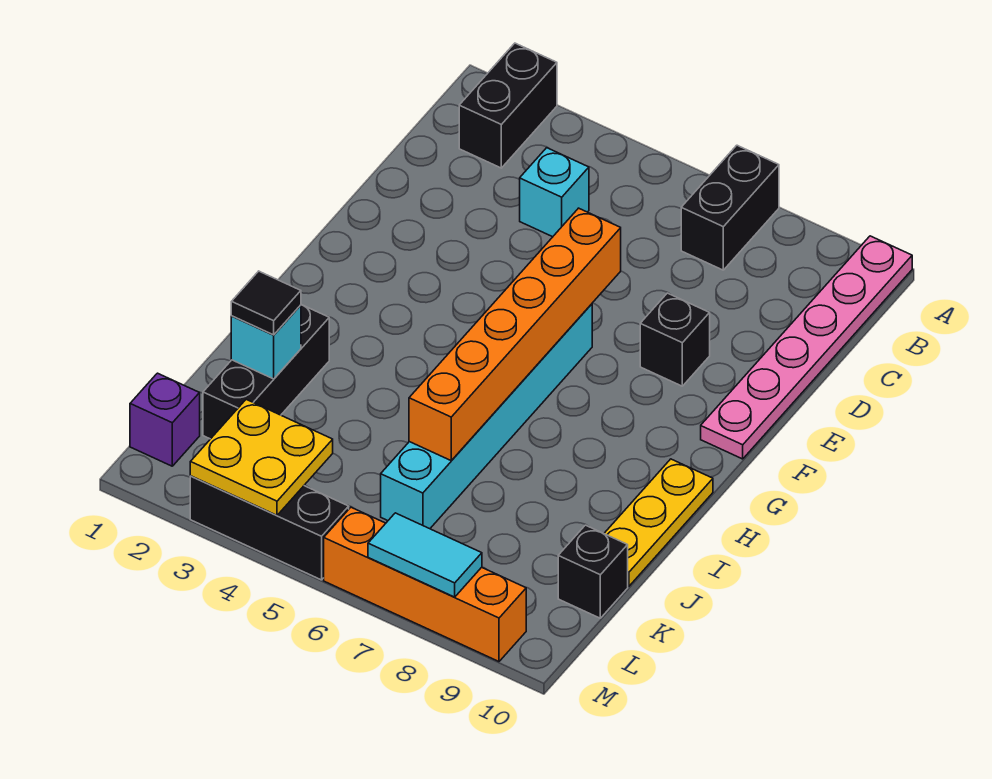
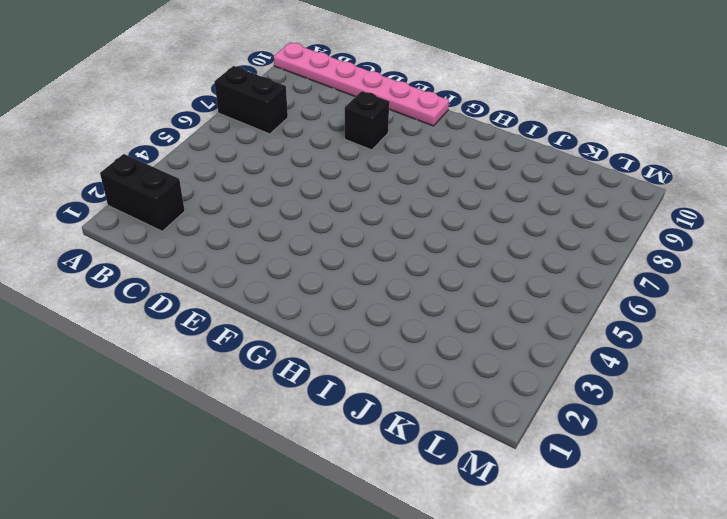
none -> cyan 1x1 brick [520,148,589,237]
none -> cyan 1x6 brick [381,304,592,529]
none -> yellow 1x3 plate [604,459,713,586]

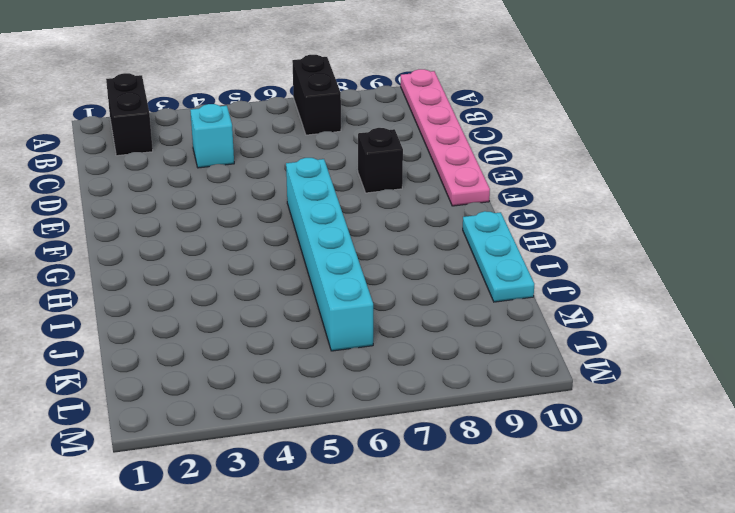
cyan 1x3 plate [463,211,534,302] -> yellow 1x3 plate [604,459,713,586]
none -> black 1x3 brick [203,305,329,439]
none -> black 1x1 brick [558,525,628,618]
none -> purple 1x1 brick [130,373,200,466]

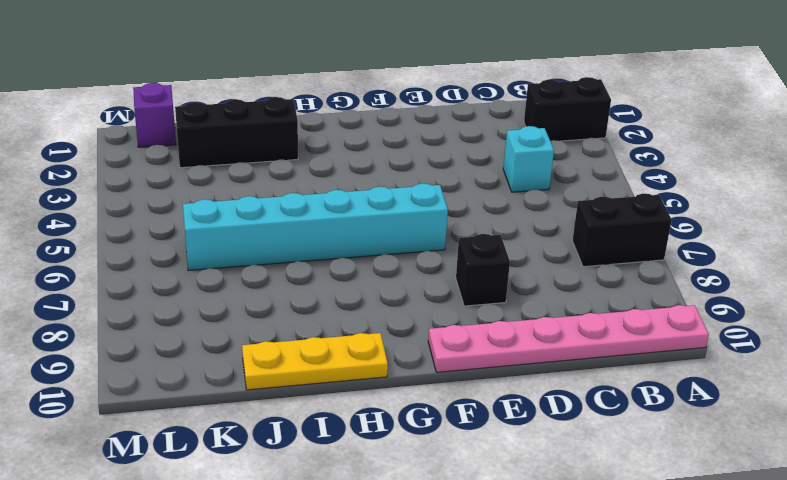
none -> black 1x1 brick [558,525,628,618]
none -> black 1x3 brick [190,476,349,580]
none -> orange 1x4 brick [324,507,526,662]

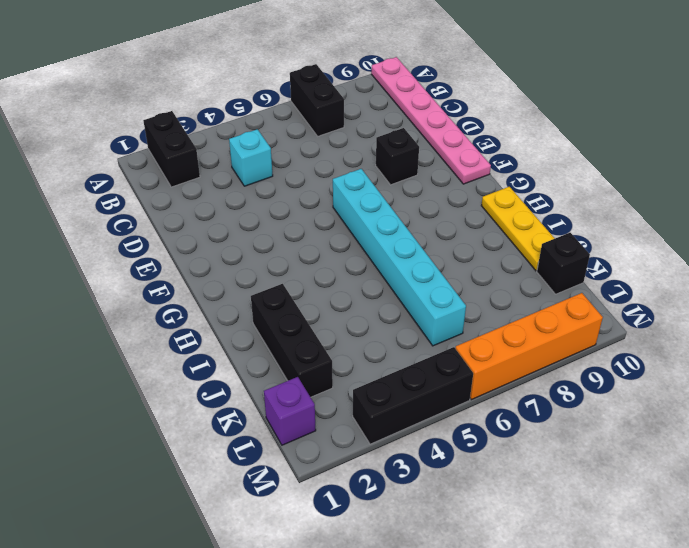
none -> orange 1x6 brick [409,208,621,461]
none -> cyan 1x1 brick [231,305,301,379]
none -> yellow 2x2 plate [190,399,333,515]

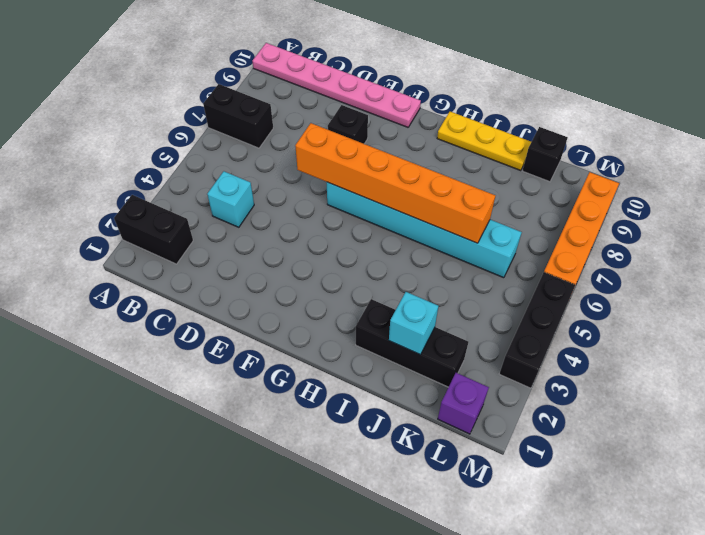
none -> yellow 2x2 plate [190,399,333,515]
none -> cyan 1x2 tile [368,513,482,597]
none -> black 1x1 tile [231,271,301,335]

